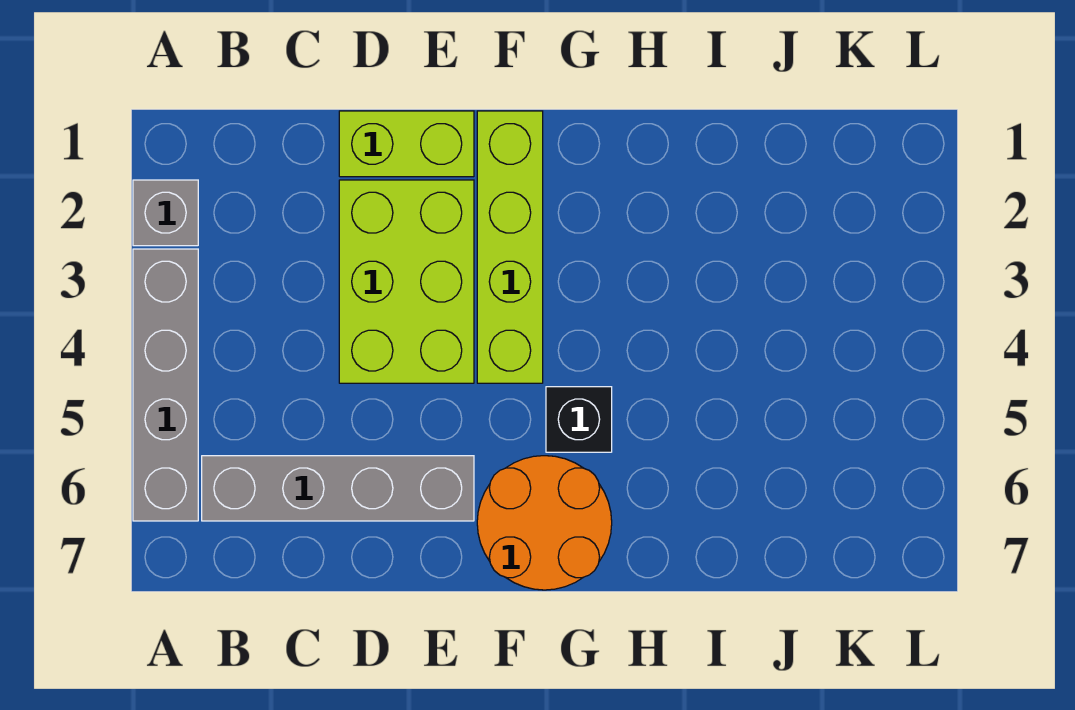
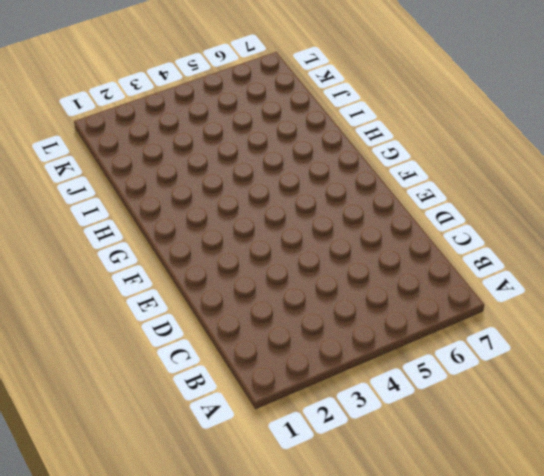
none -> grey 1x1 brick [133,180,198,246]
none -> grey 1x4 brick [133,249,198,521]

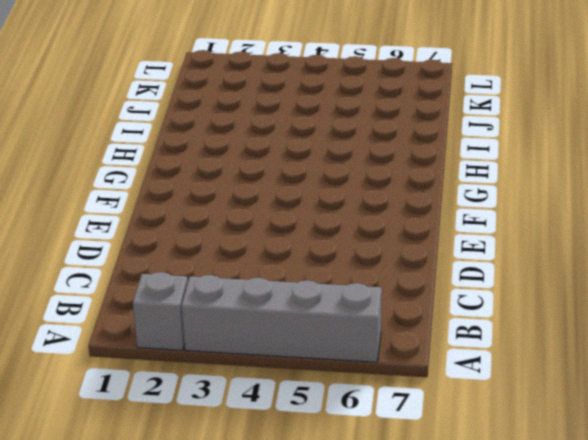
none -> grey 1x4 brick [202,456,474,521]
none -> lime 1x2 brick [339,111,474,177]

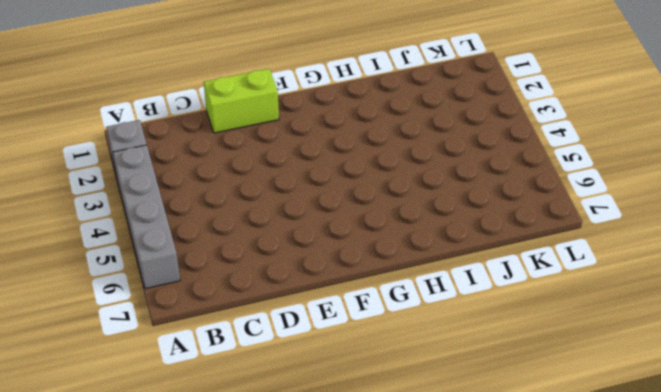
none -> grey 1x4 brick [202,456,474,521]
none -> lime 2x3 brick [339,180,474,383]

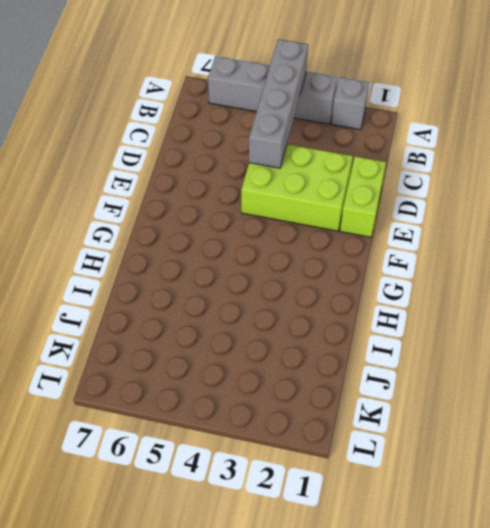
grey 1x4 brick [249,39,308,168] -> grey 1x4 brick moved to [202,456,474,521]
none -> lime 1x4 brick [477,111,543,383]
none -> orange 2x2 round brick [477,456,612,590]

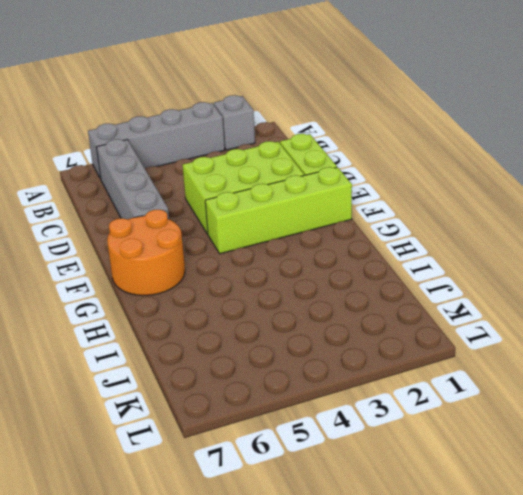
none -> black 1x1 brick [546,387,612,452]

